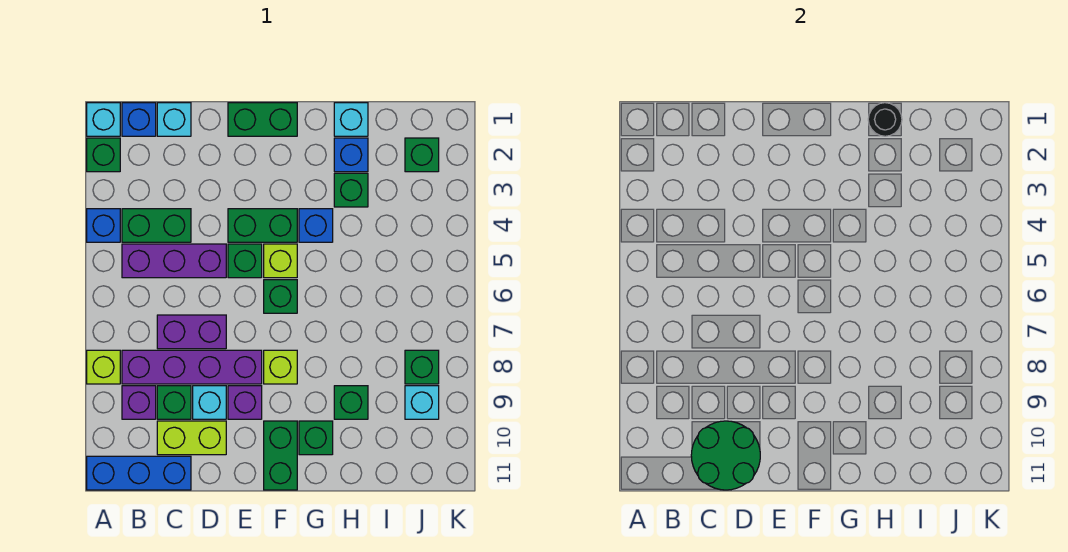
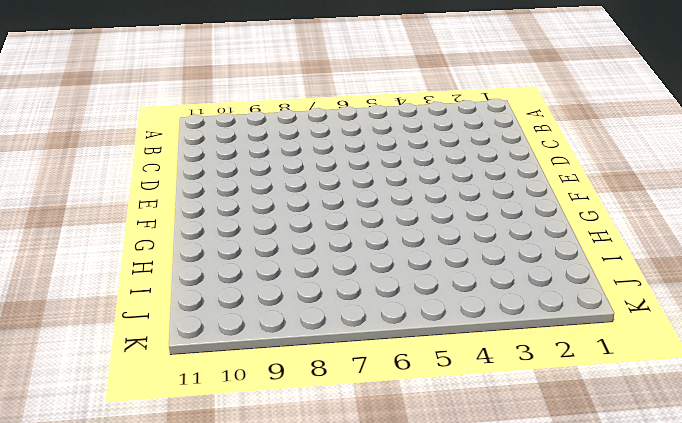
none -> cyan 1x1 brick [87,103,120,136]
none -> green 1x1 brick [87,138,120,172]
none -> blue 1x1 brick [87,209,120,242]
none -> lime 1x1 brick [87,350,120,384]

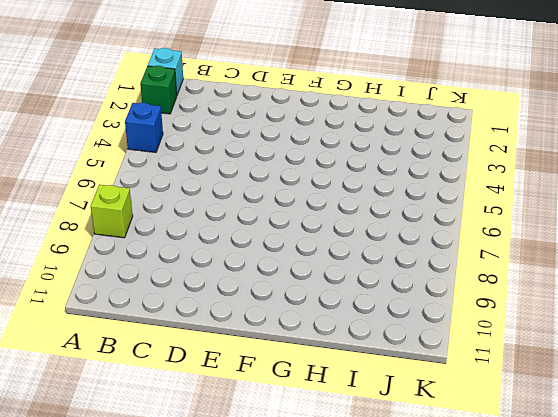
none -> blue 1x3 brick [87,456,191,490]
none -> blue 1x1 brick [122,103,156,136]
none -> green 1x2 brick [122,209,191,242]
none -> purple 1x3 brick [122,244,226,278]

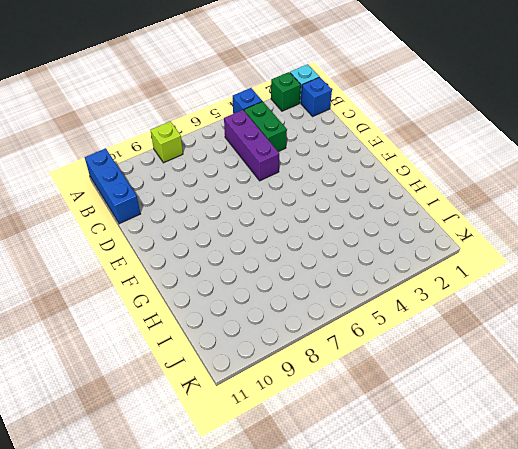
none -> purple 1x4 brick [122,350,262,384]
none -> purple 1x1 brick [122,386,156,419]
none -> cyan 1x1 brick [157,103,191,136]
none -> purple 1x2 brick [157,315,226,349]

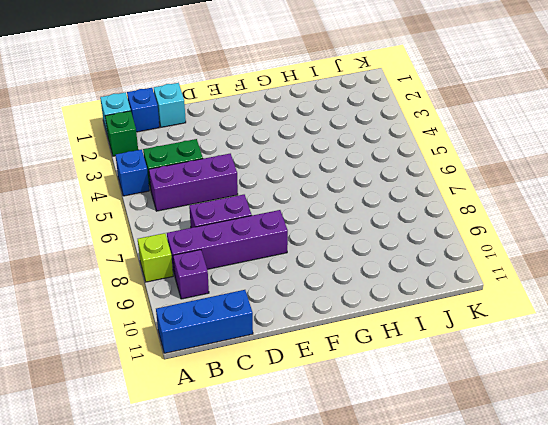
none -> green 1x1 brick [157,386,191,419]
none -> lime 1x2 brick [157,421,226,455]
none -> cyan 1x1 brick [193,386,226,419]
none -> green 1x2 brick [228,103,297,136]

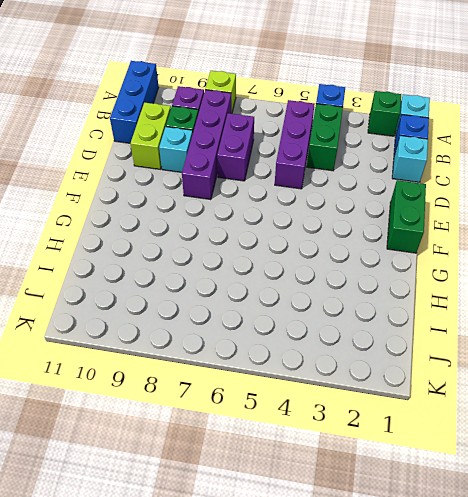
none -> green 1x2 brick [228,209,297,242]
none -> green 1x1 brick [228,244,262,278]
none -> purple 1x1 brick [228,386,262,419]
none -> lime 1x1 brick [264,244,297,278]

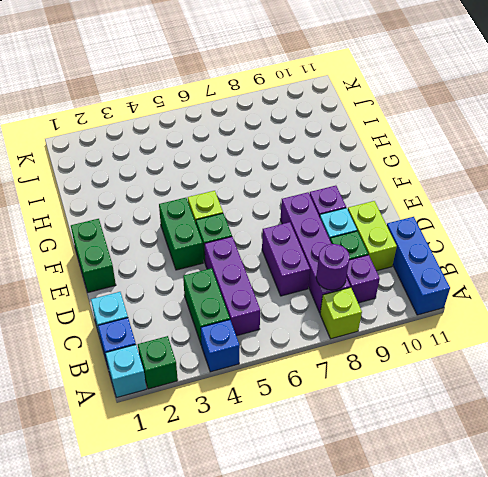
purple 1x1 round brick [316,244,350,290] -> none
none -> green 1x1 brick [264,280,297,313]
none -> lime 1x1 brick [264,350,297,384]
none -> green 1x2 brick [264,421,297,490]
none -> blue 1x1 brick [299,209,333,242]

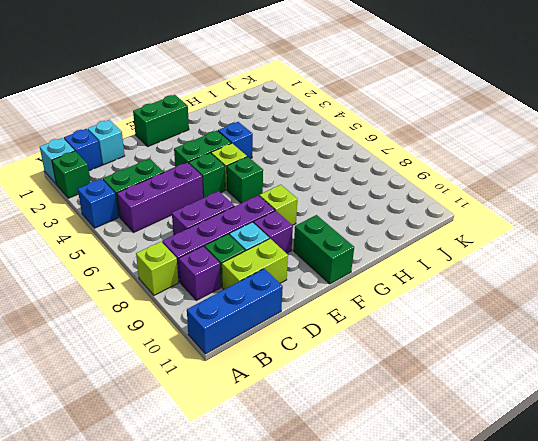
none -> green 1x1 brick [299,421,333,455]
none -> cyan 1x1 brick [334,103,368,136]
none -> blue 1x1 brick [334,138,368,172]
none -> green 1x1 brick [334,173,368,207]

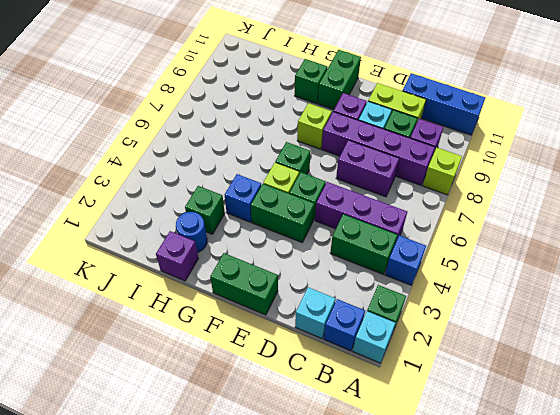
purple 1x1 brick [156,231,198,281] -> cyan 1x1 brick [334,103,368,136]
blue 1x1 round brick [176,212,207,253] -> blue 1x1 brick [334,138,368,172]
none -> green 1x1 brick [334,386,368,419]
none -> green 1x1 brick [405,138,439,172]
none -> green 1x1 brick [405,350,439,384]
none -> cyan 1x1 brick [405,386,439,419]

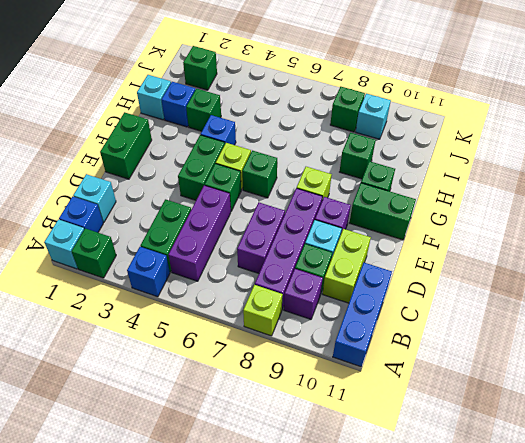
none -> green 2x2 round brick [691,421,760,490]
none -> black 1x1 round brick [868,103,902,136]

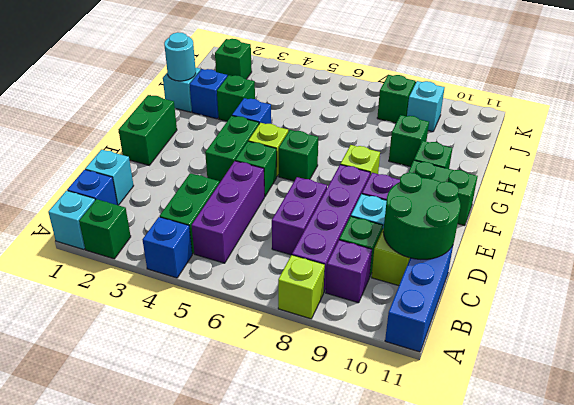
cyan 1x1 round brick [164,32,196,81] -> black 1x1 round brick [868,103,902,136]

